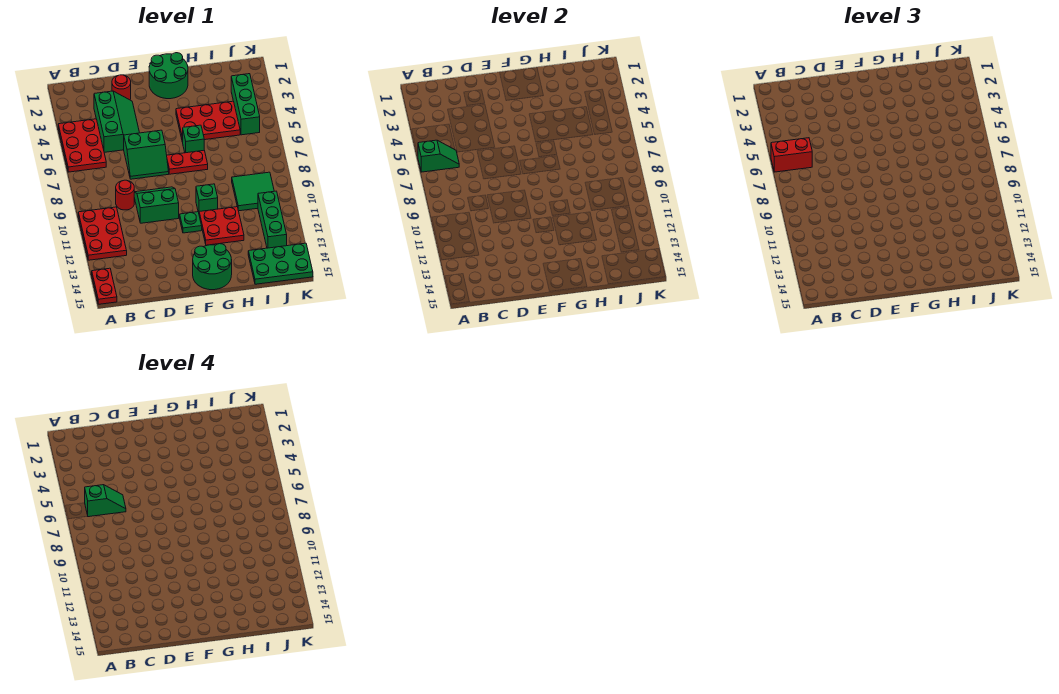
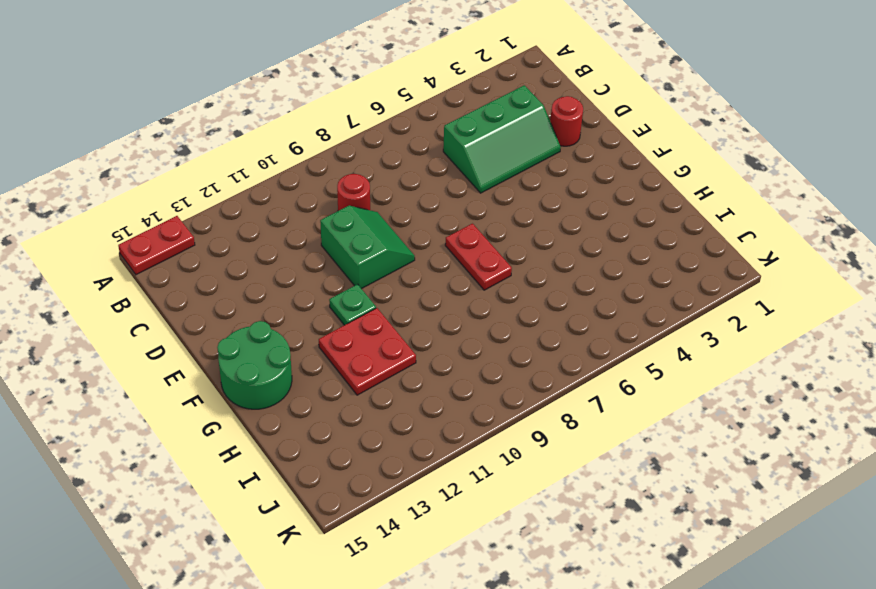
none -> red 2x3 plate [58,119,106,172]
none -> red 2x3 plate [78,207,127,260]
none -> green 2x2 slope [124,130,169,179]

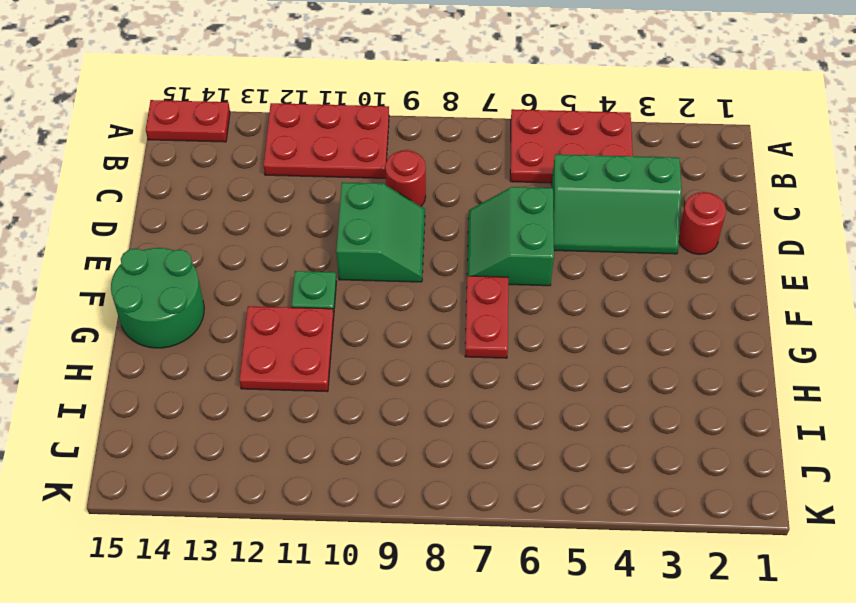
none -> green 2x2 round brick [149,53,188,99]
none -> red 2x3 plate [176,101,240,142]
none -> green 1x1 brick [182,125,204,153]

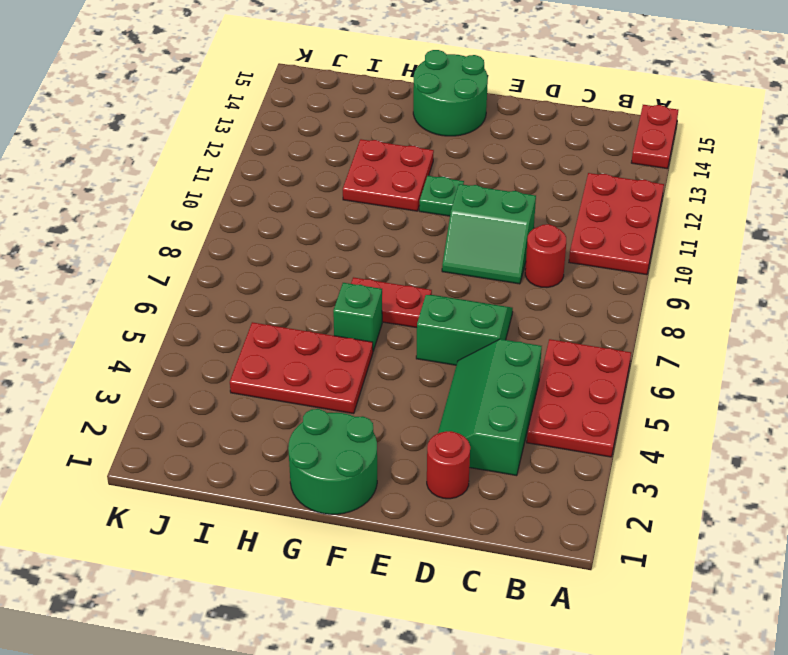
none -> green 1x1 brick [196,184,218,212]
none -> green 2x2 tile [232,172,274,211]
none -> green 2x3 plate [248,243,313,284]

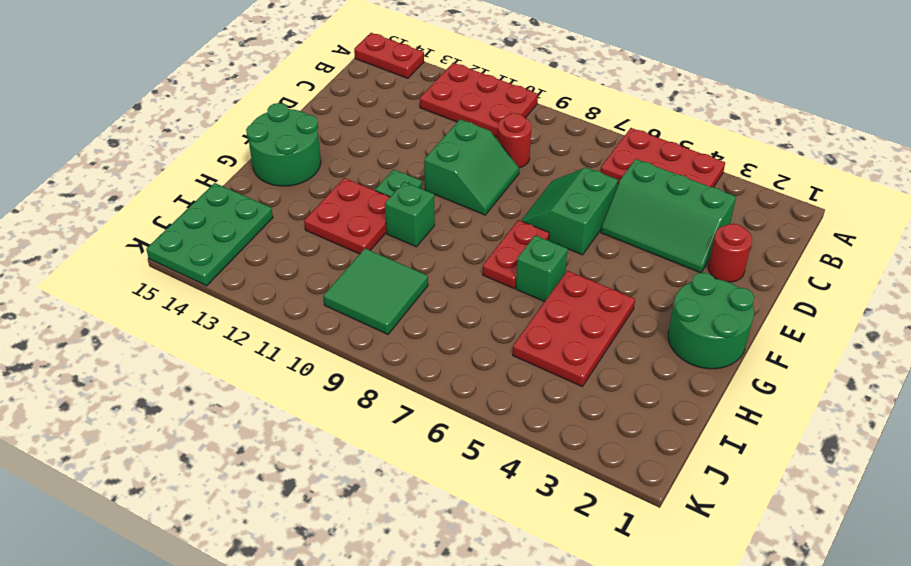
none -> green 1x3 brick [231,74,260,135]
none -> green 1x3 brick [258,191,287,248]
none -> green 1x2 slope [418,140,459,172]

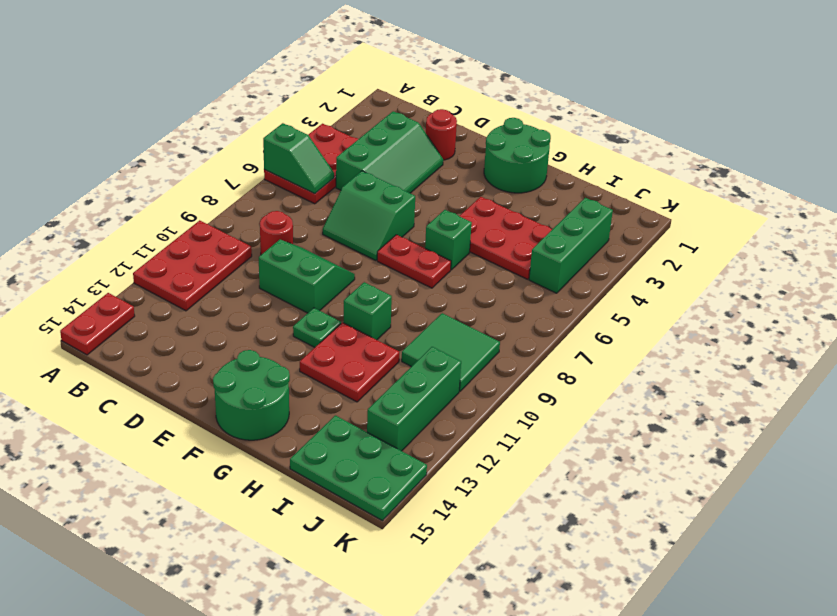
none -> red 1x2 brick [771,138,812,172]
none -> green 1x2 slope [85,485,126,517]

